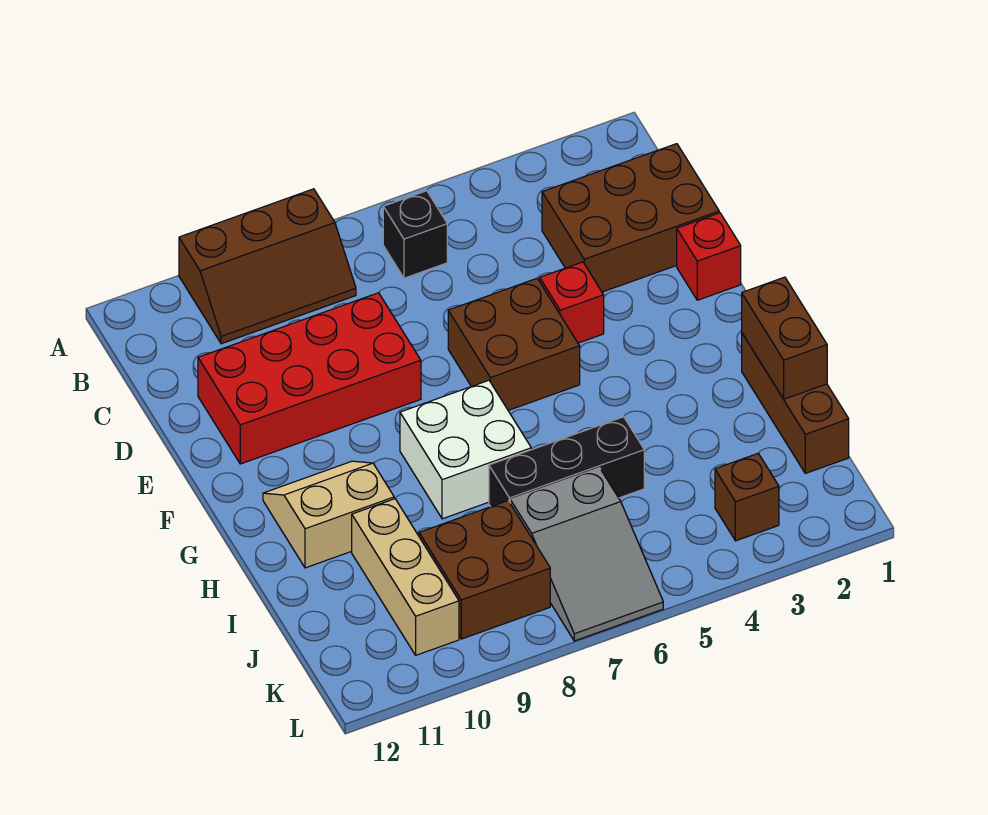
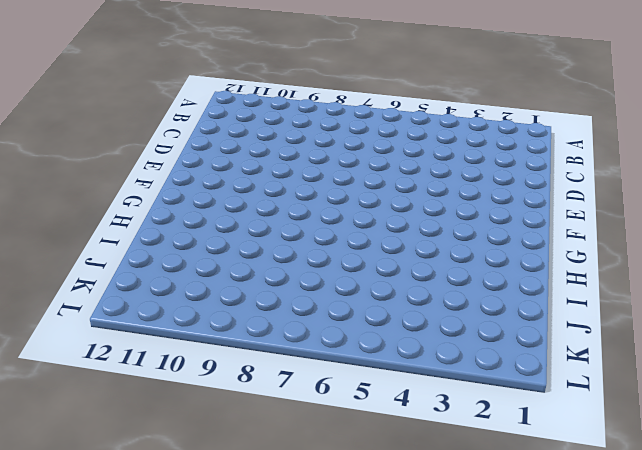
none -> brown 2x3 slope [179,189,356,344]
none -> black 1x1 brick [383,191,447,278]
none -> brown 2x3 brick [542,144,719,292]

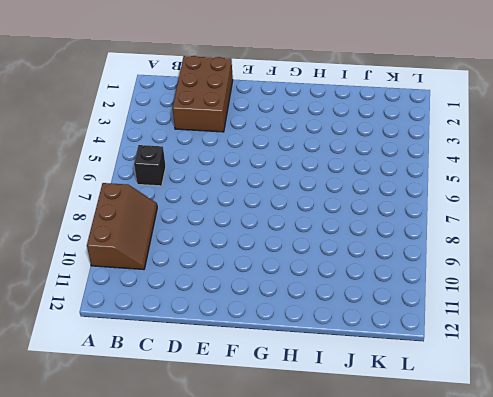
none -> red 2x4 brick [198,293,421,464]
none -> red 1x1 brick [677,213,741,300]
none -> red 1x1 brick [540,262,604,343]

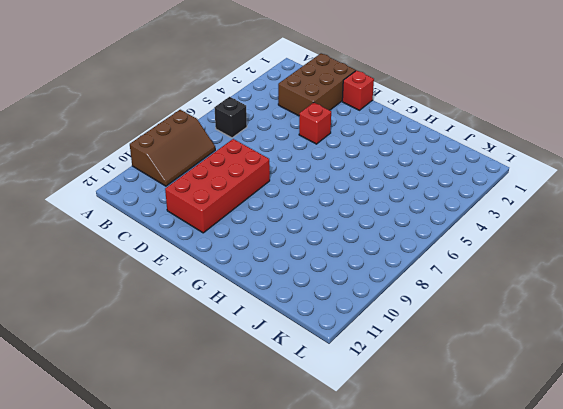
none -> brown 2x2 brick [448,278,580,410]
none -> white 2x2 brick [400,380,531,519]
none -> tan 2x2 slope [263,461,394,568]

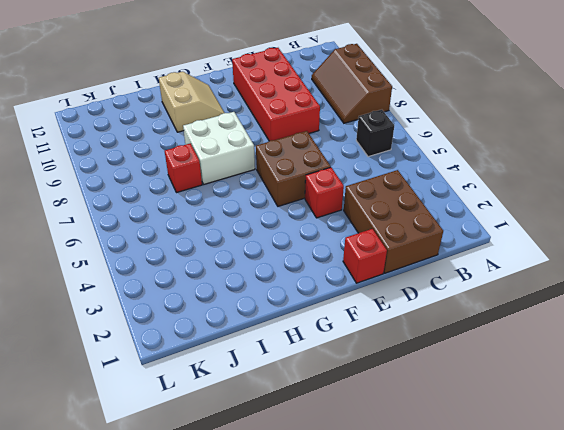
red 1x1 brick [165,143,202,193] -> black 1x3 brick [489,417,644,507]
none -> brown 1x3 brick [742,334,849,473]
none -> tan 1x3 brick [352,499,459,655]
none -> grey 2x3 slope [510,468,663,641]

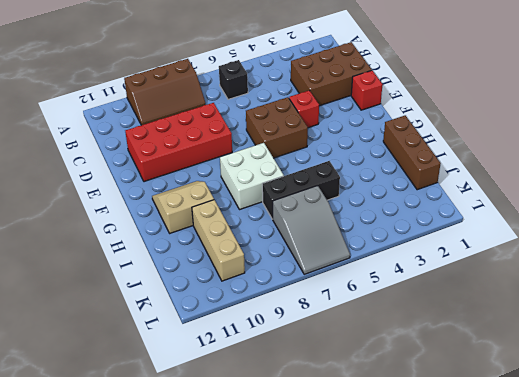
none -> brown 2x2 brick [419,501,550,639]
none -> brown 1x1 brick [715,453,779,541]
none -> brown 1x2 brick [742,277,827,399]

